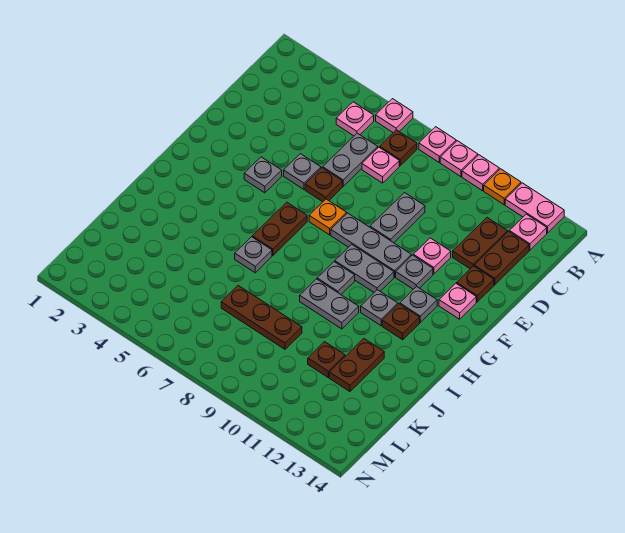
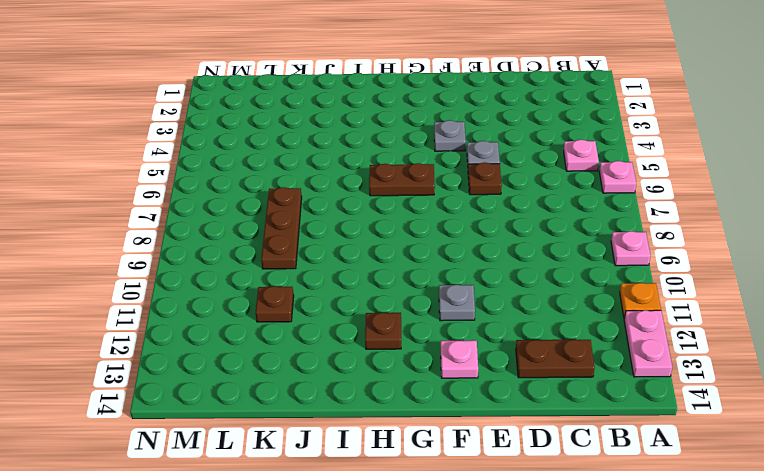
none -> pink 1x1 plate [419,127,456,162]
none -> pink 1x1 plate [462,155,499,191]
none -> brown 1x1 plate [380,130,417,166]
none -> pink 1x1 plate [509,214,547,250]

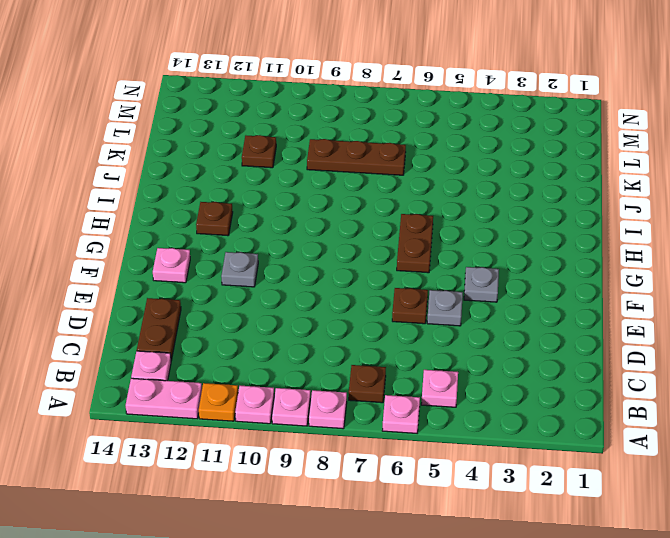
none -> grey 1x2 plate [323,133,378,186]
none -> pink 1x1 plate [362,147,399,183]
none -> brown 1x2 plate [453,218,508,269]
none -> grey 1x2 plate [370,193,425,243]

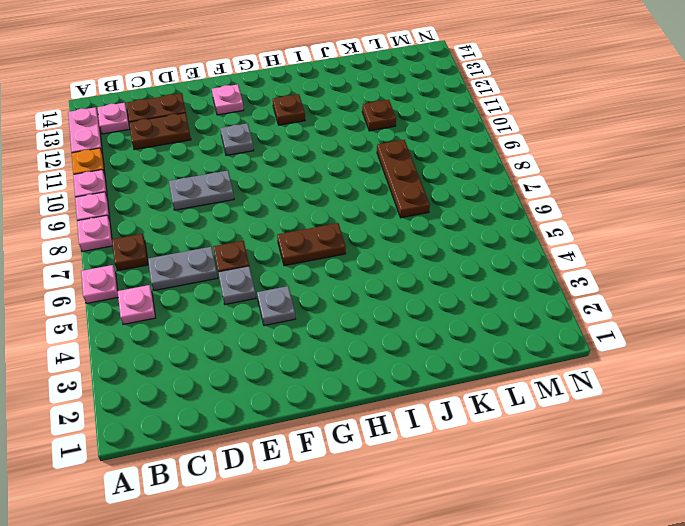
none -> pink 1x1 plate [362,147,399,183]
none -> pink 1x1 plate [413,238,451,274]
none -> brown 1x1 plate [457,266,494,302]
none -> orange 1x1 plate [309,199,347,235]

